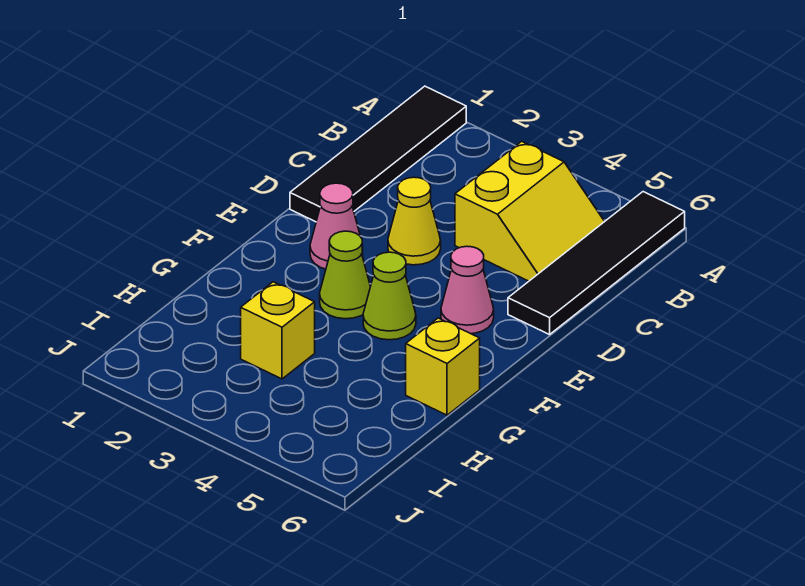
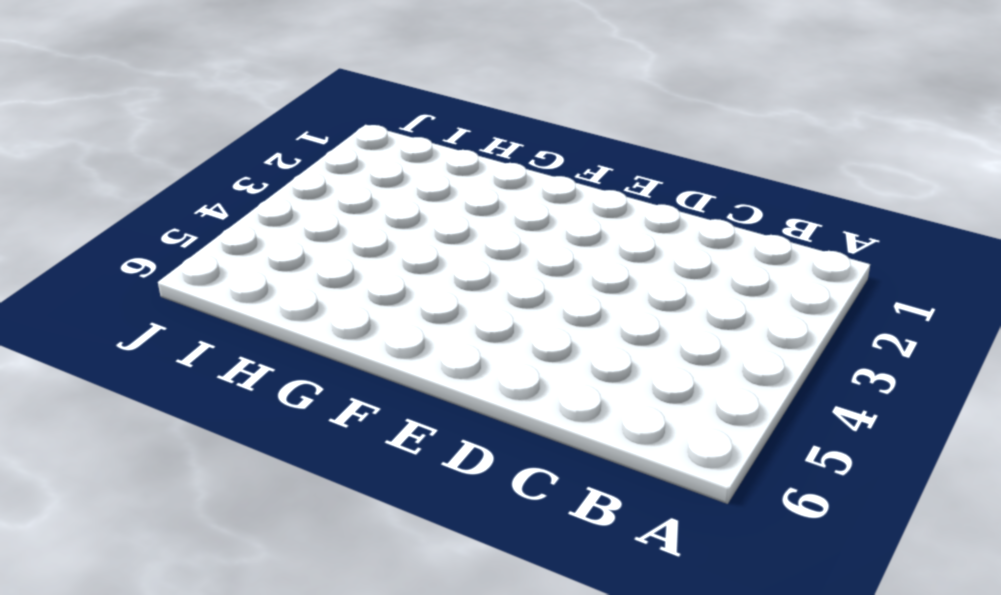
none -> black 1x4 tile [290,86,466,222]
none -> black 1x4 tile [508,192,685,335]

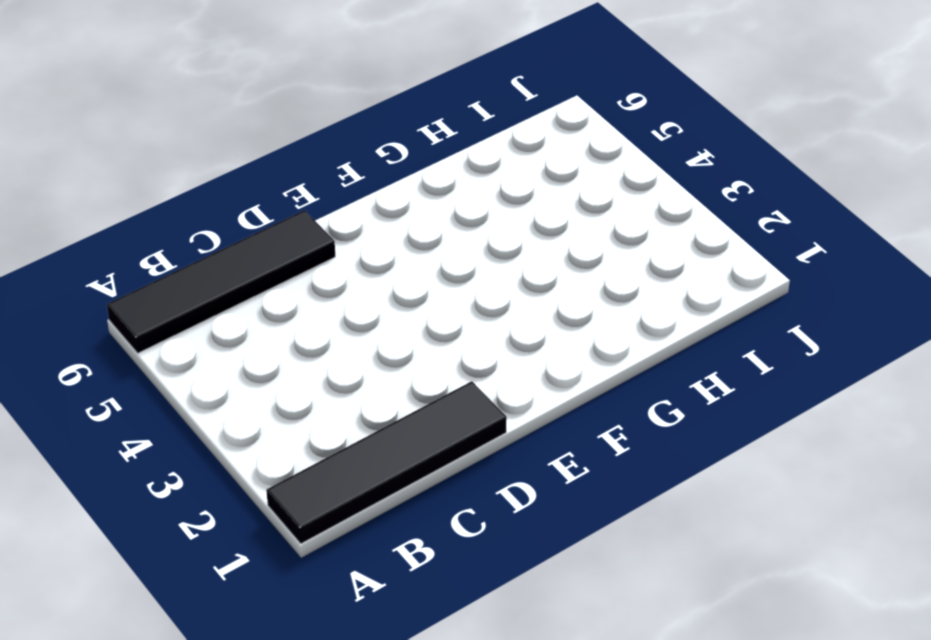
none -> yellow 2x2 slope [455,141,605,281]
none -> yellow 1x1 cone [388,177,441,265]

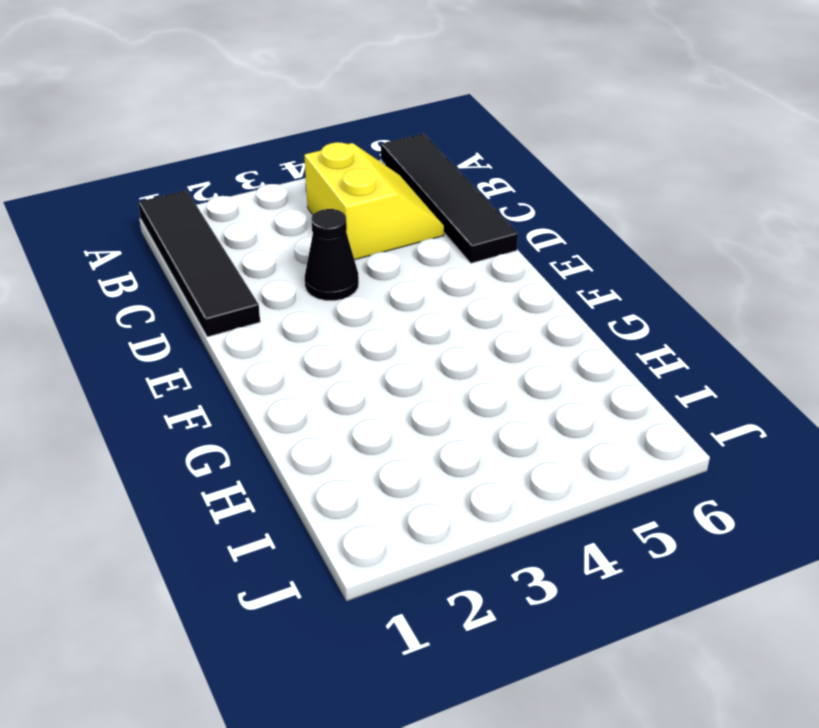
black 1x1 cone [305,209,359,301] -> yellow 1x1 cone [388,177,441,265]
none -> pink 1x1 cone [310,183,363,269]
none -> pink 1x1 cone [441,246,494,334]

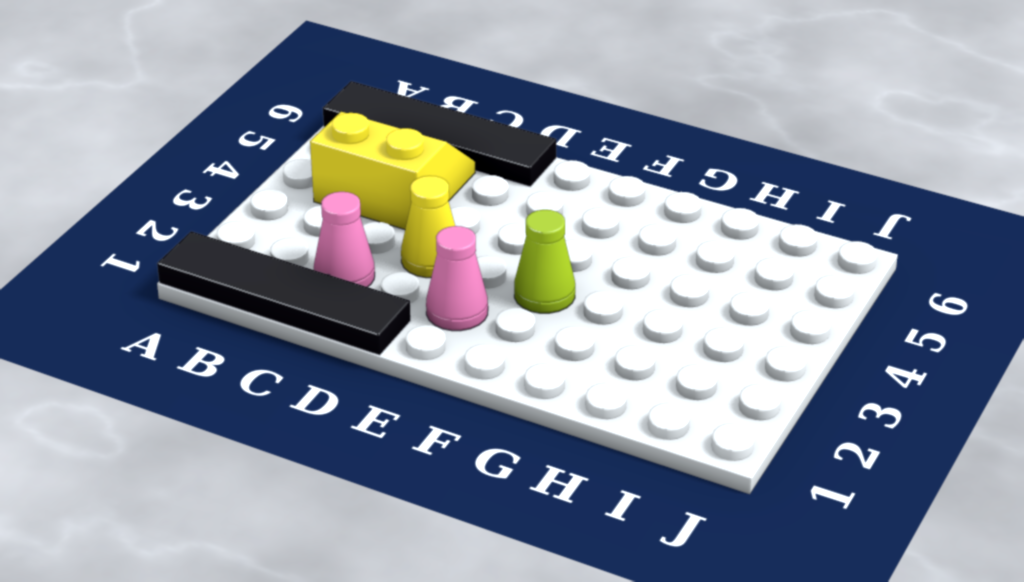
pink 1x1 cone [314,192,375,287] -> pink 1x1 cone moved to [441,246,494,334]
none -> lime 1x1 cone [363,252,416,340]
none -> yellow 1x1 brick [406,318,480,415]

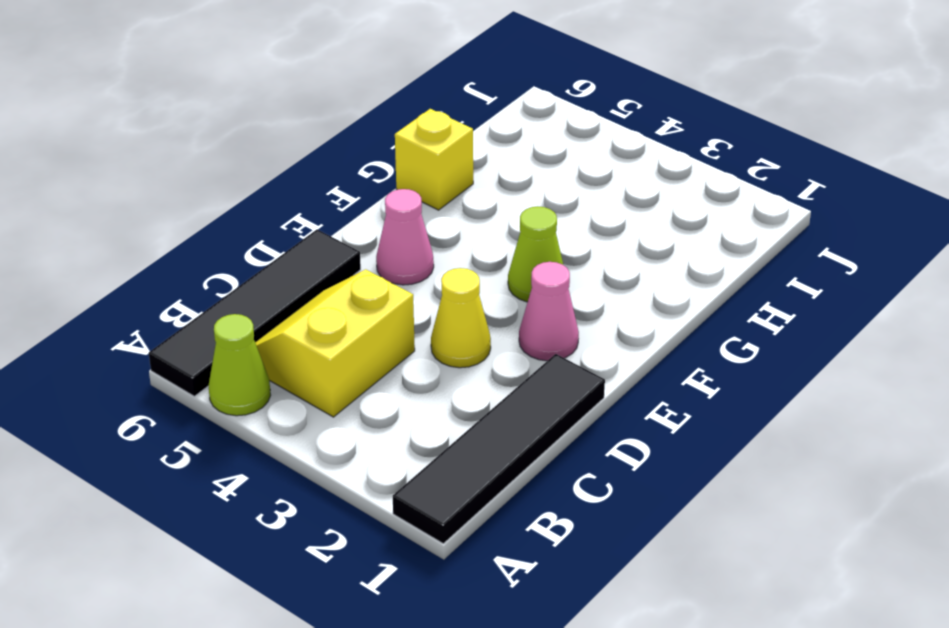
lime 1x1 cone [209,314,271,416] -> lime 1x1 cone moved to [363,252,416,340]
none -> yellow 1x1 brick [241,282,315,379]

